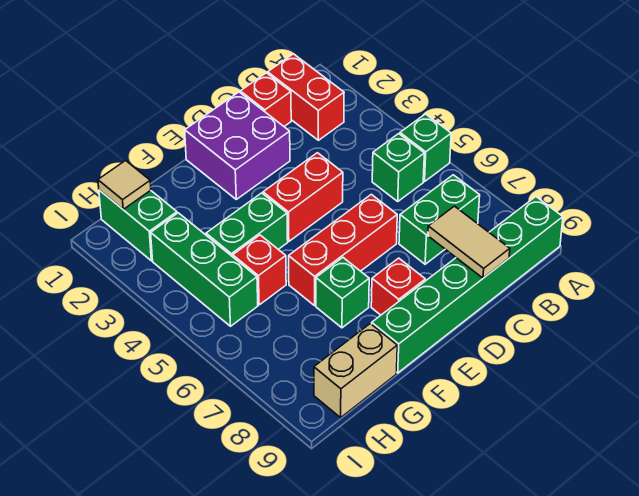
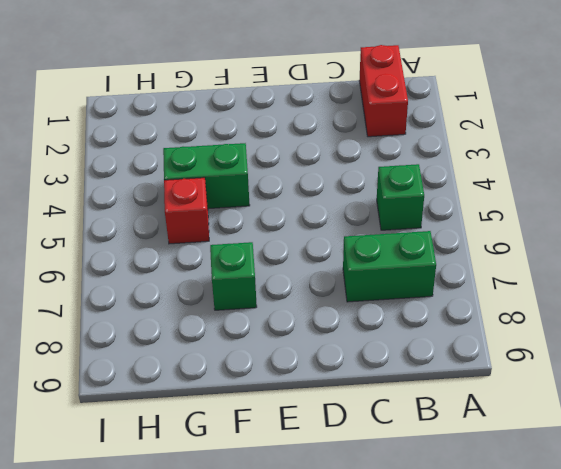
none -> green 1x1 brick [400,114,451,182]
none -> green 1x6 brick [372,197,563,373]
none -> red 1x1 brick [240,73,291,126]

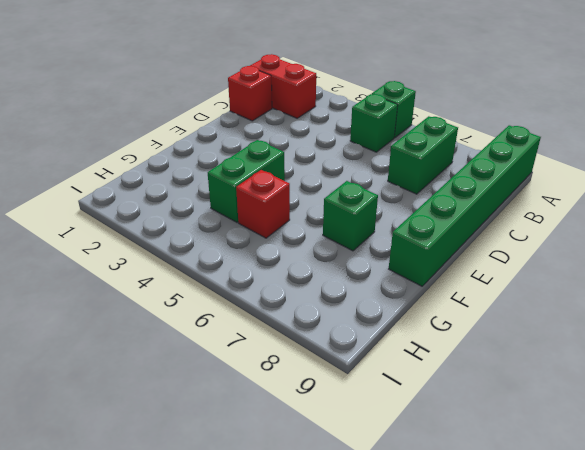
none -> purple 2x2 brick [185,92,290,199]
none -> red 1x2 brick [263,153,343,241]
none -> red 1x3 brick [289,194,397,306]

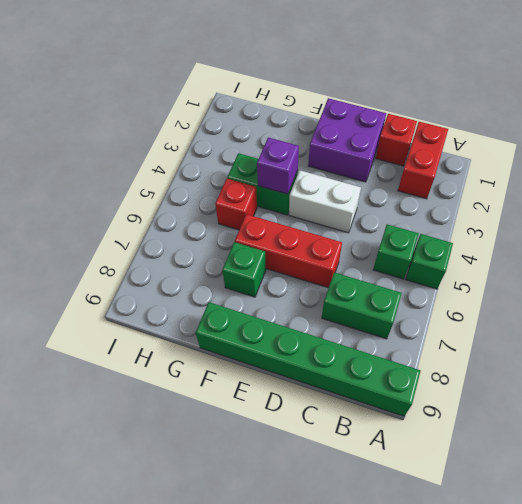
white 1x2 brick [289,170,361,233] -> red 1x2 brick [263,153,343,241]
purple 1x1 brick [257,138,299,194] -> none
none -> red 1x1 brick [371,258,425,315]
none -> tan 1x2 brick [314,324,397,418]
none -> green 1x2 brick [99,190,177,261]

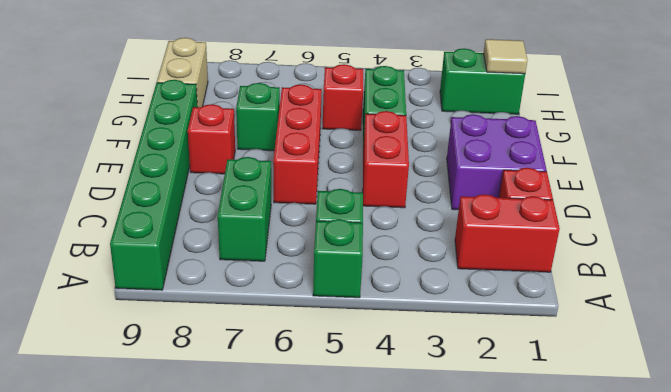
none -> green 1x3 brick [151,213,258,326]
none -> tan 1x2 tile [428,206,510,278]

